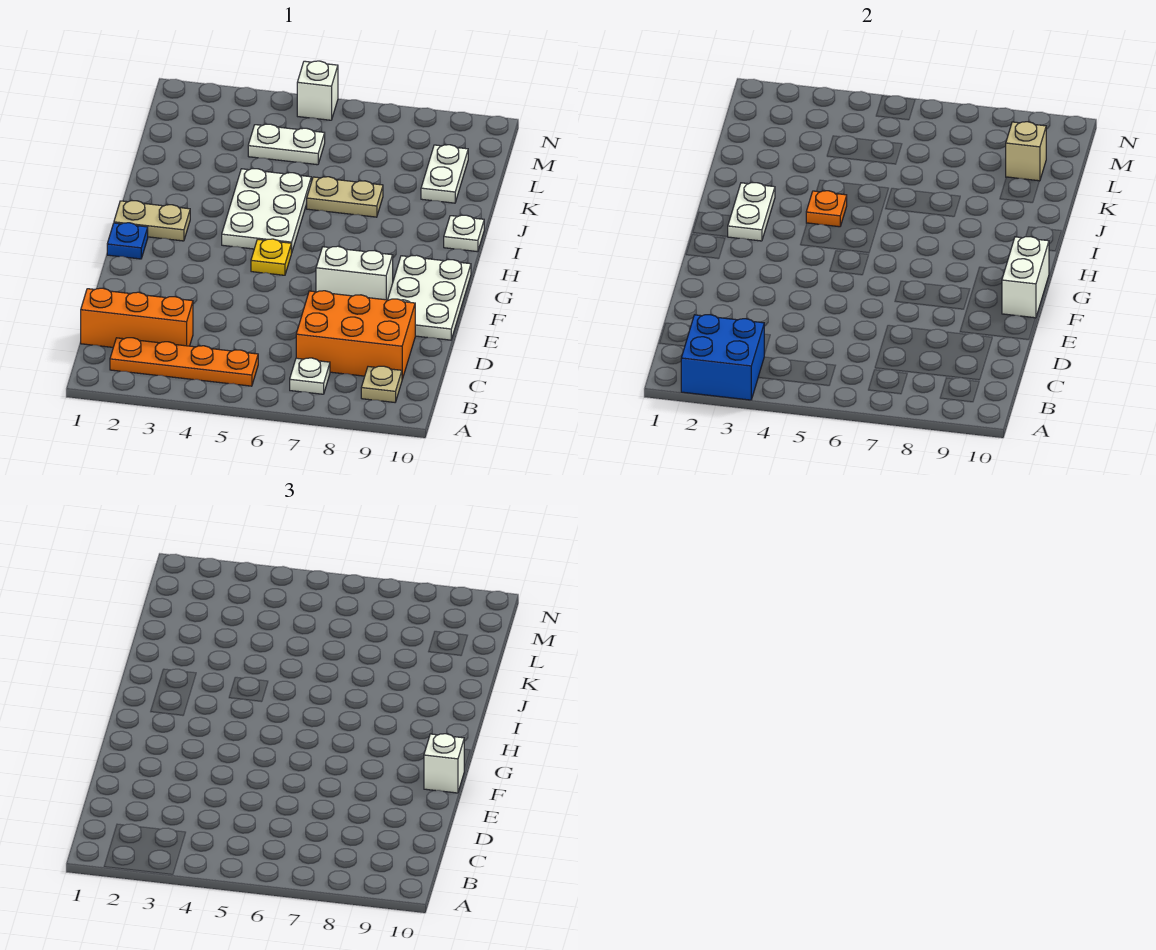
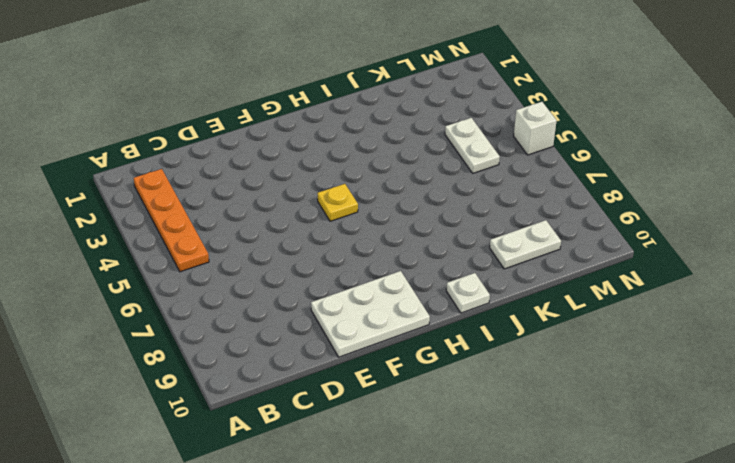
none -> white 1x1 plate [290,358,330,394]
none -> tan 1x1 plate [361,366,402,402]
none -> orange 1x3 brick [81,288,193,347]

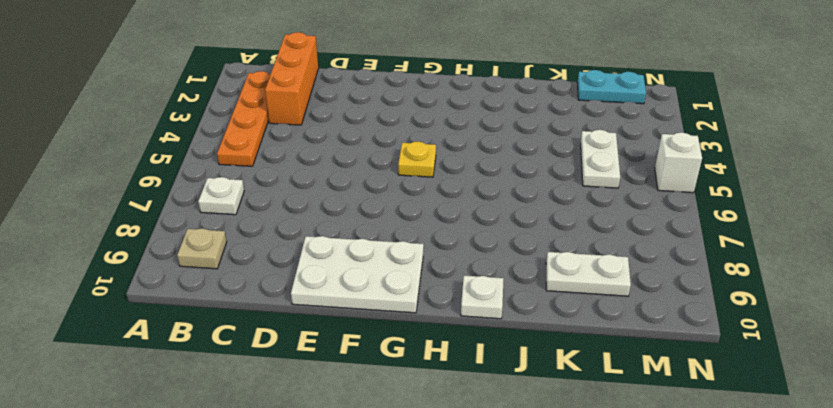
cyan 1x2 plate [577,70,646,104] -> none
none -> orange 2x3 brick [296,291,415,379]
none -> white 1x2 brick [316,246,393,300]
none -> blue 1x1 plate [107,223,148,259]

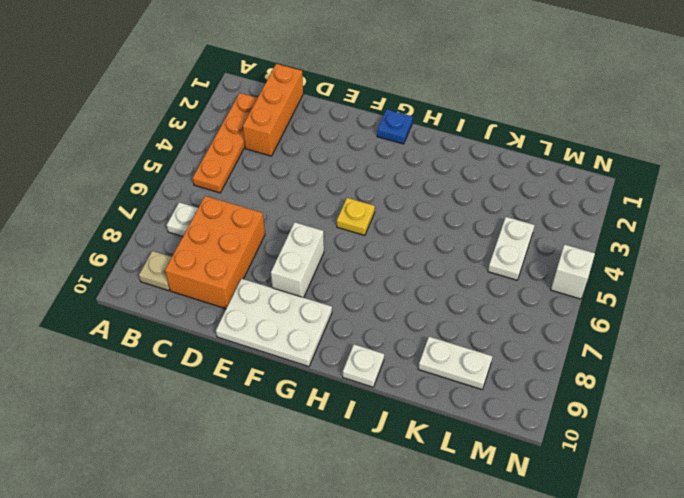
none -> tan 1x2 plate [114,201,190,241]
none -> white 2x3 plate [222,169,311,253]
none -> tan 1x2 plate [307,177,383,217]

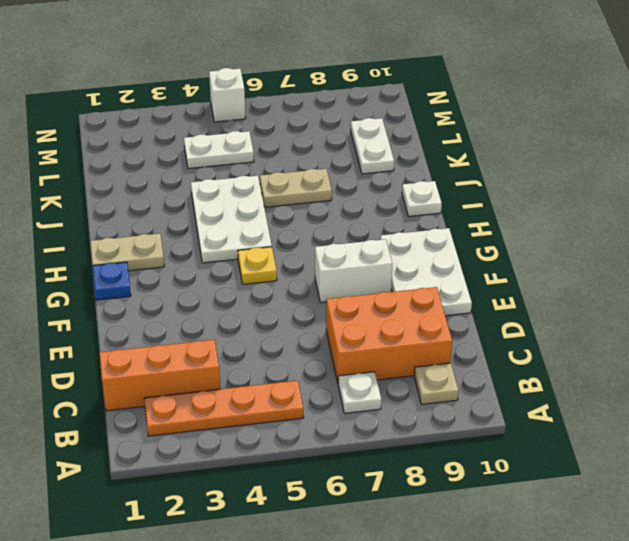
none -> blue 2x2 brick [681,315,764,400]
none -> white 1x2 brick [1002,237,1049,318]
none -> white 1x2 plate [727,183,775,241]

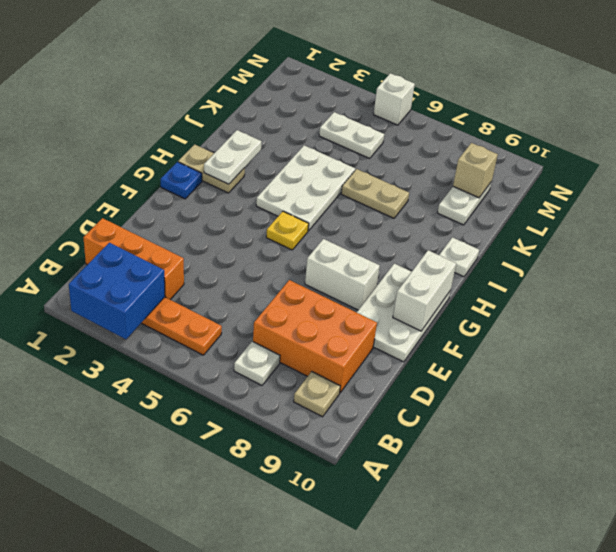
none -> orange 1x1 plate [806,191,847,227]
none -> white 1x1 brick [424,734,464,793]

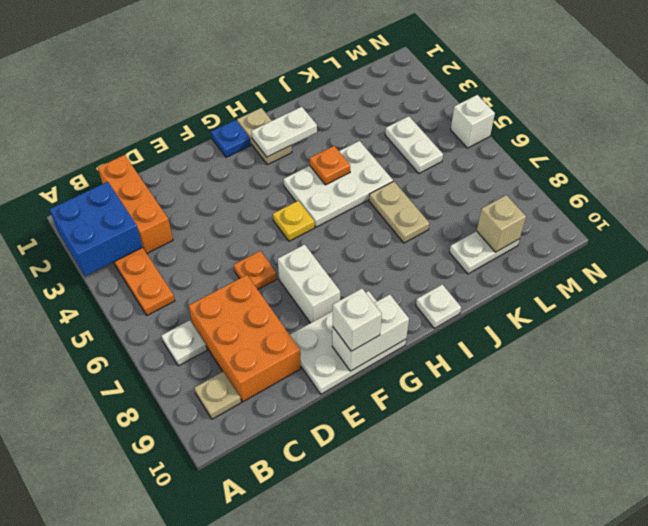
orange 1x1 plate [234,251,277,289] -> none

